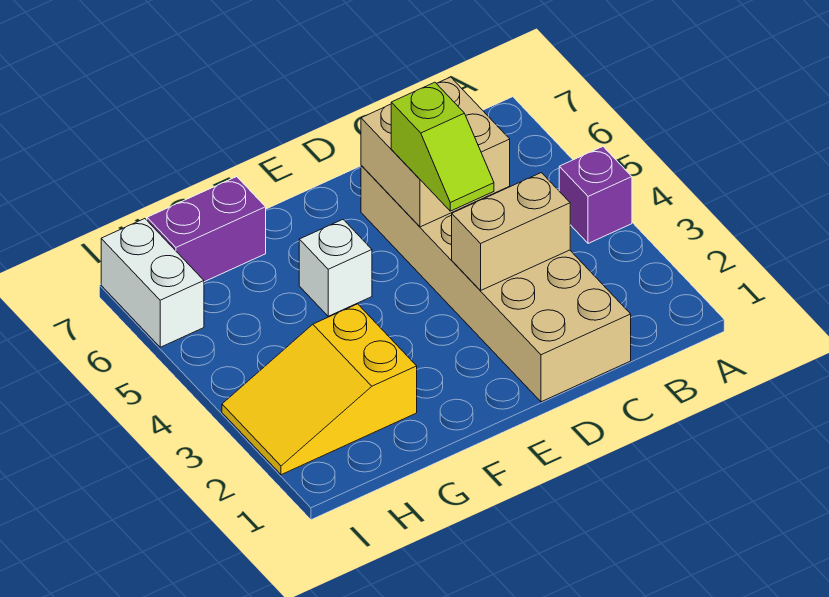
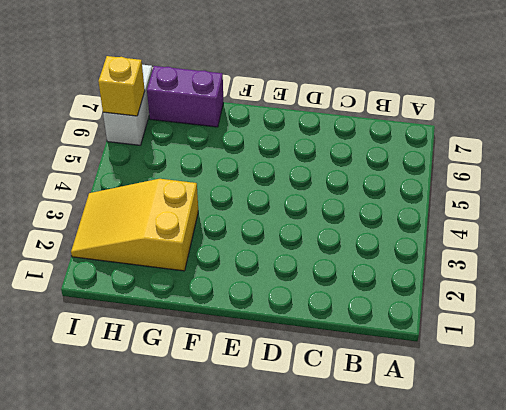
yellow 1x1 brick [98,56,145,116] -> none
none -> purple 1x1 brick [559,147,632,243]
none -> tan 2x6 brick [361,166,631,402]

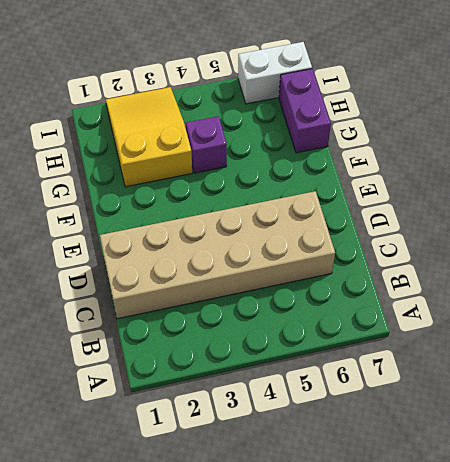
purple 1x1 brick [186,116,227,173] -> purple 1x1 brick moved to [559,147,632,243]
none -> white 1x1 brick [299,220,372,316]
none -> tan 1x2 brick [452,173,570,290]

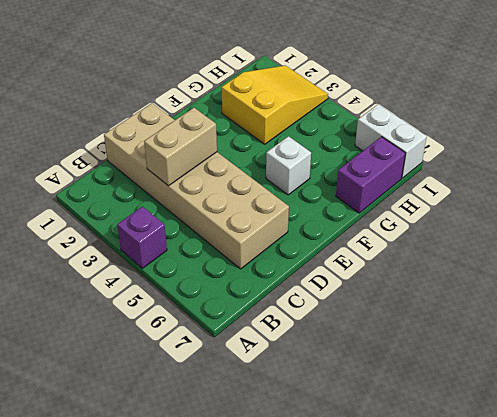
none -> tan 2x2 brick [361,77,510,227]
none -> lime 1x2 slope [391,82,494,211]

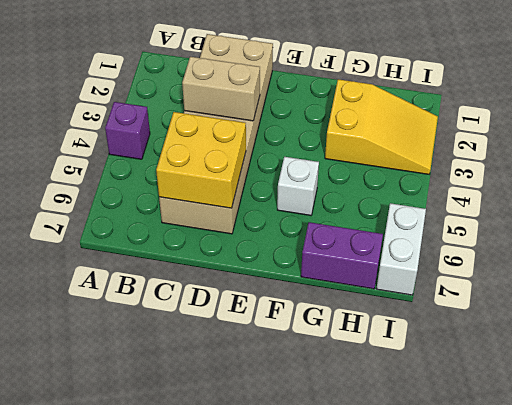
yellow 2x2 brick [156,112,246,208] -> tan 2x2 brick [361,77,510,227]
none -> lime 1x2 slope [391,82,494,211]

